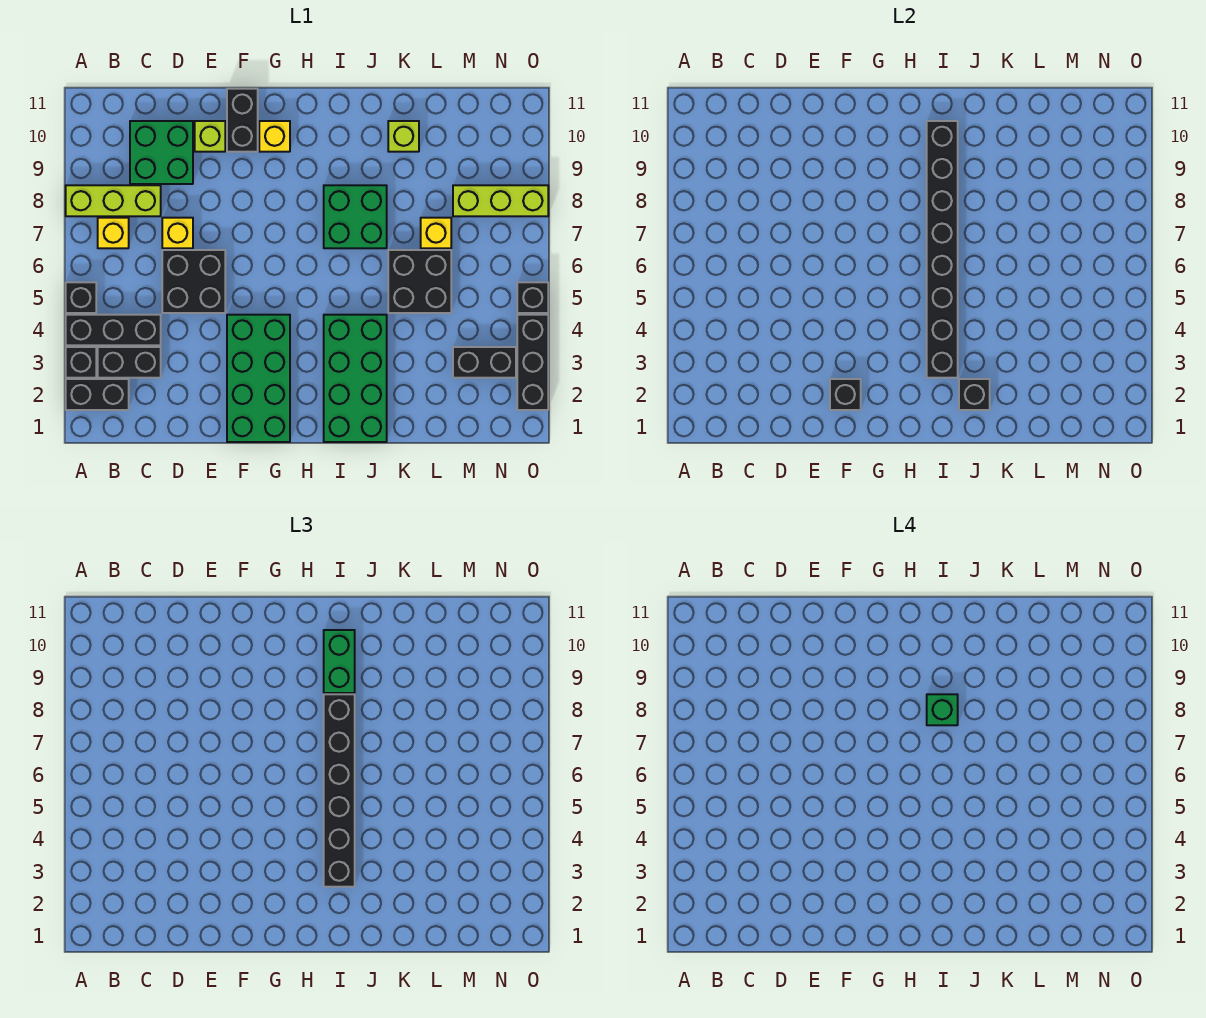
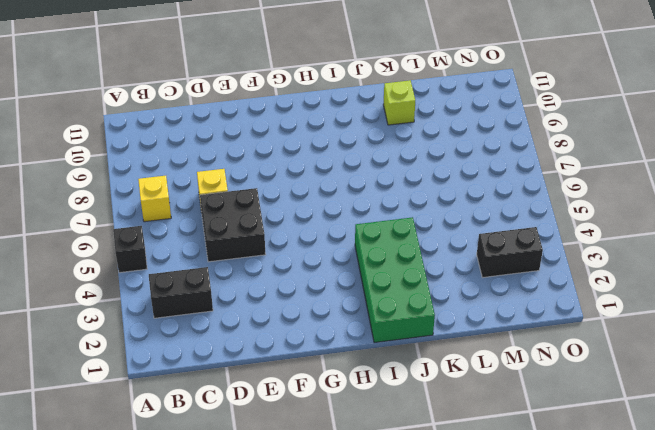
none -> black 1x2 brick [66,379,129,410]
none -> black 1x1 brick [66,347,96,378]
none -> black 1x3 brick [66,315,161,345]

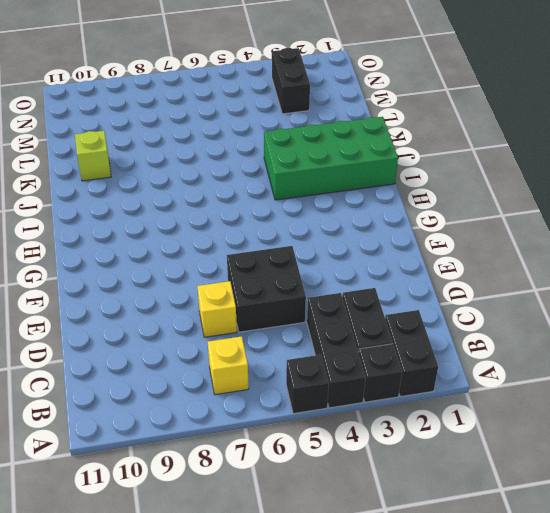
none -> lime 1x3 brick [66,185,161,216]
none -> green 2x2 brick [130,121,193,184]
none -> lime 1x1 brick [195,121,225,152]

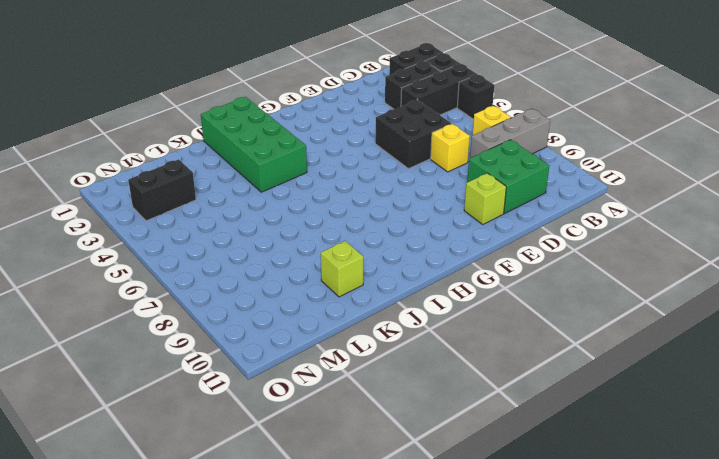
grey 1x3 brick [470,109,550,158] -> lime 1x3 brick [66,185,161,216]
none -> green 2x4 brick [227,315,290,442]
none -> black 1x2 brick [227,89,258,152]
none -> yellow 1x1 brick [259,121,290,152]

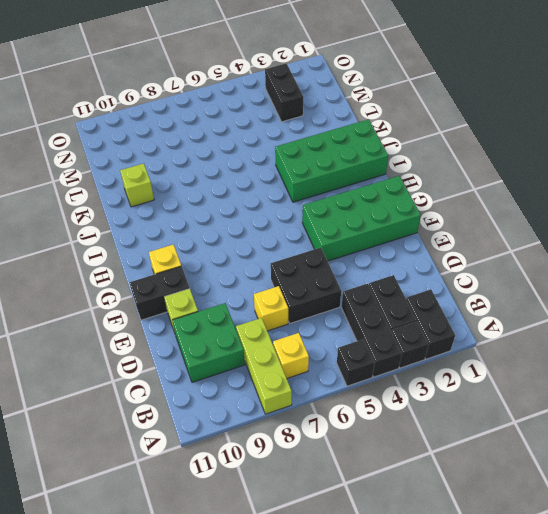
none -> green 2x2 brick [324,185,387,248]
none -> black 2x2 brick [388,250,451,313]
none -> yellow 1x1 brick [421,218,451,248]

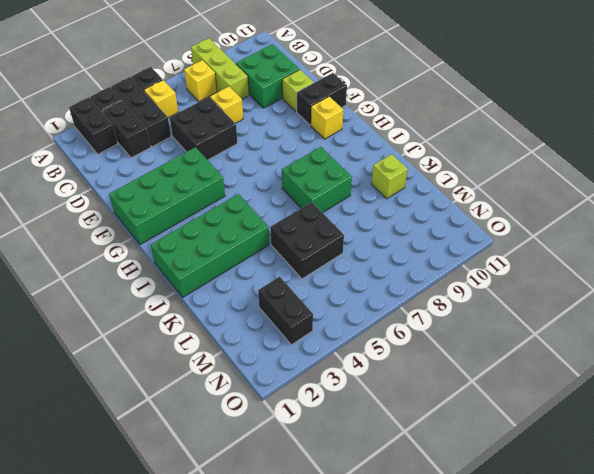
yellow 1x1 brick [144,80,178,118] -> yellow 1x1 brick moved to [421,218,451,248]
none -> lime 1x3 brick [453,185,548,216]
none -> black 1x3 brick [517,315,548,410]
none -> black 1x1 brick [517,282,548,313]

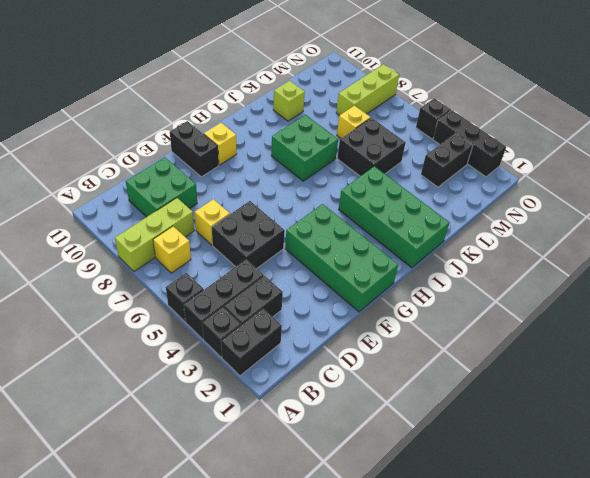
none -> lime 1x1 brick [195,121,225,152]
none -> black 1x1 brick [830,379,861,410]
none -> black 1x8 brick [927,121,958,378]

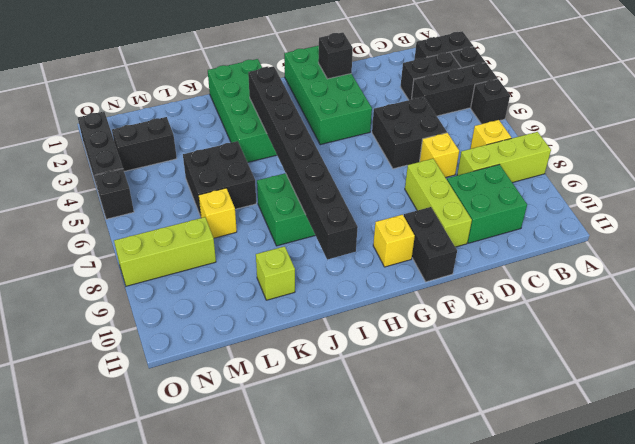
lime 1x3 brick [405,159,472,247] -> lime 1x1 brick [195,121,225,152]
none -> black 1x1 brick [959,379,990,410]
none -> black 1x6 brick [324,694,355,887]
none -> green 1x2 brick [324,630,355,693]

